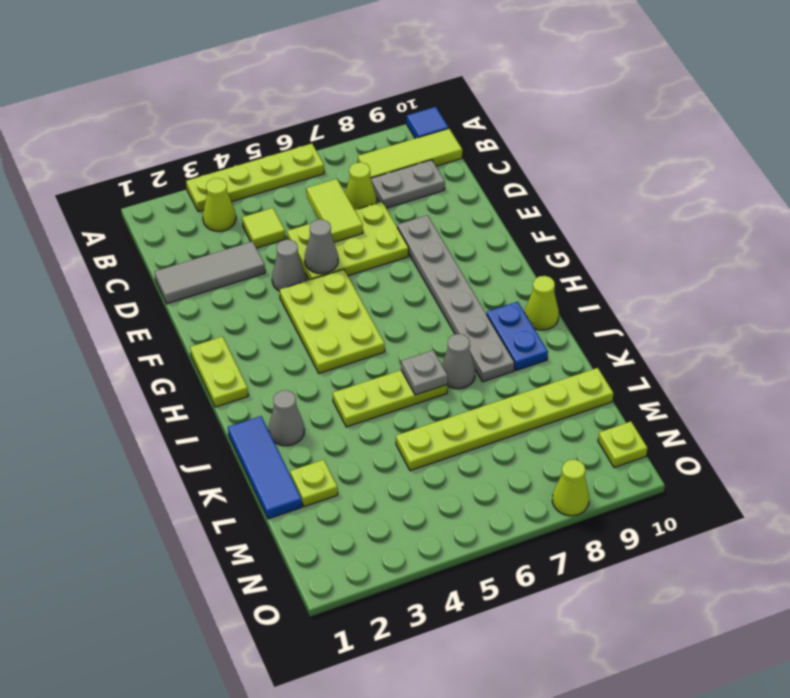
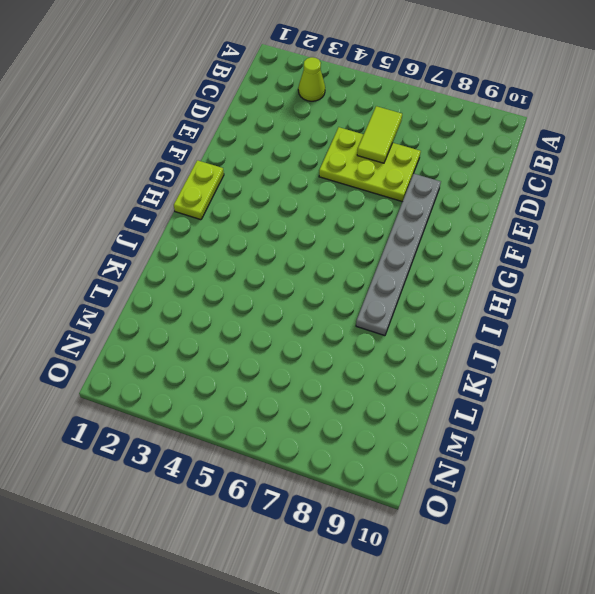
none -> lime 1x4 plate [186,144,324,212]
none -> blue 1x1 tile [407,107,449,138]
none -> lime 1x3 tile [358,129,462,178]

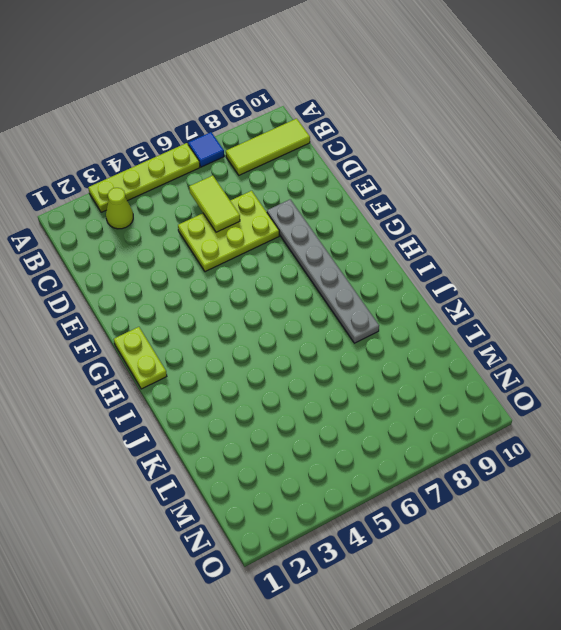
blue 1x1 tile [188,132,224,167] -> blue 1x1 tile moved to [407,107,449,138]
none -> lime 1x1 tile [242,208,285,248]
none -> lime 1x1 cone [345,162,377,210]
none -> grey 1x2 plate [371,160,445,208]

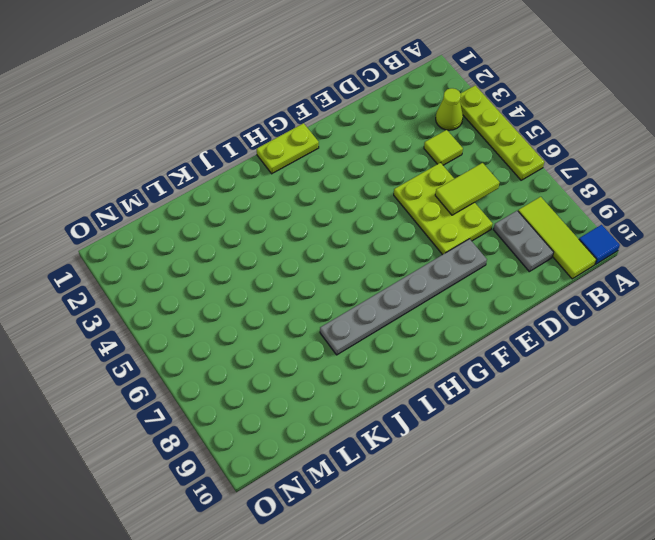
none -> lime 1x1 cone [345,162,377,210]
none -> grey 1x3 tile [155,241,265,304]
none -> grey 1x1 cone [272,239,306,291]

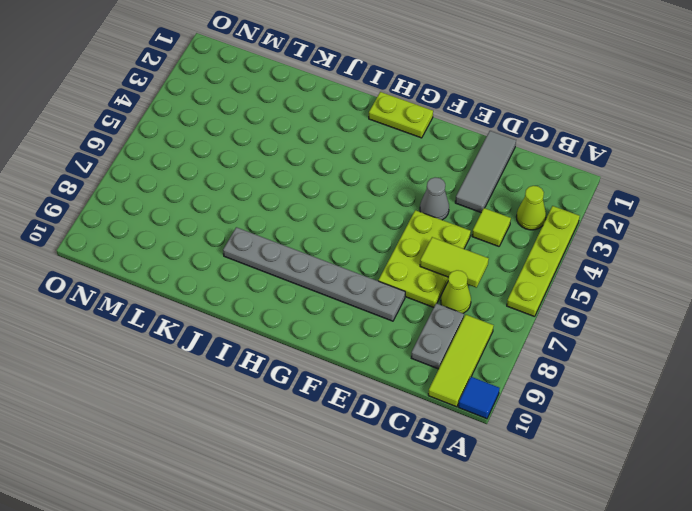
none -> lime 2x3 plate [280,269,385,373]
none -> blue 1x2 plate [487,302,548,371]
none -> lime 1x1 cone [525,276,559,330]

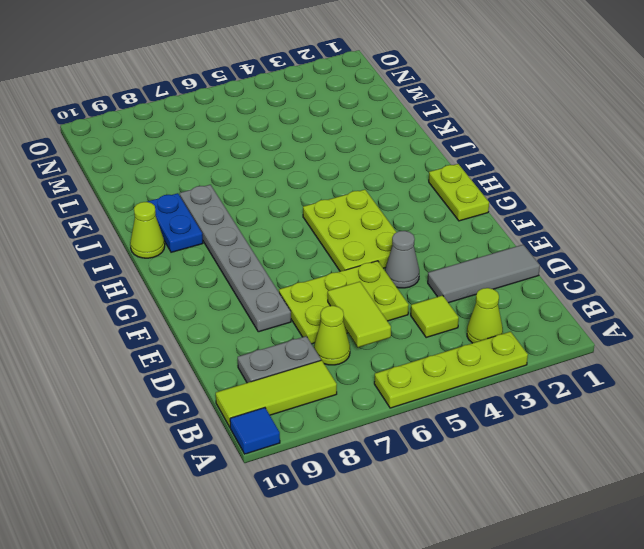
none -> blue 1x3 tile [228,416,302,519]
none -> grey 1x1 cone [269,390,304,446]
none -> lime 1x3 plate [333,370,447,427]

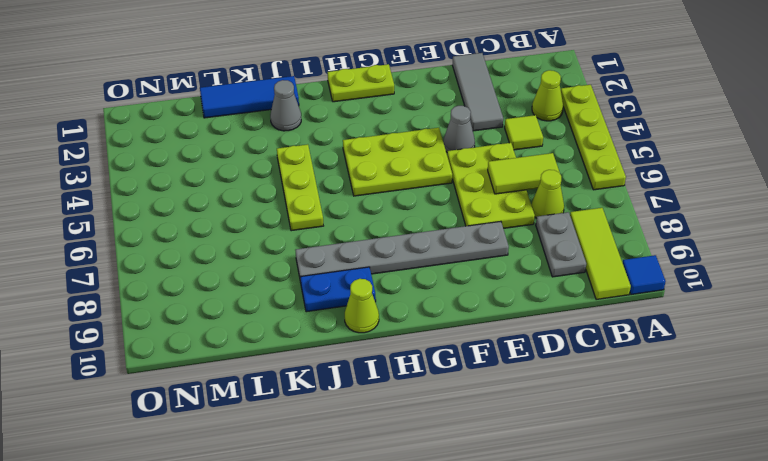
none -> grey 1x1 cone [442,334,475,389]
none -> lime 1x1 plate [290,460,338,507]
none -> lime 1x6 plate [396,368,614,471]

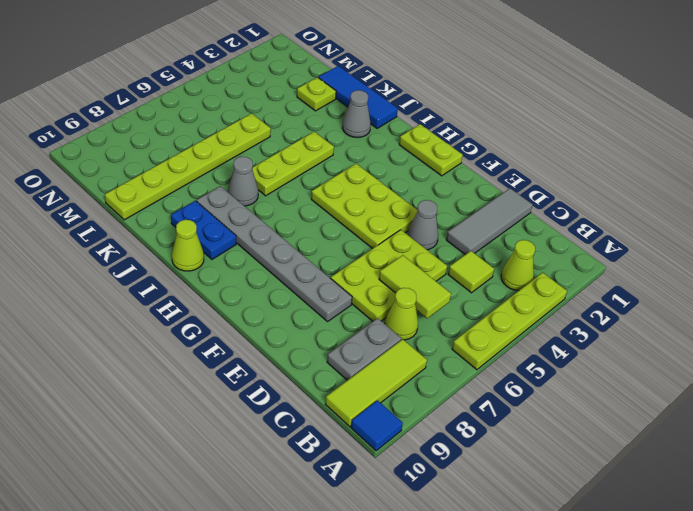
none -> lime 1x1 plate [598,422,647,468]
none -> lime 1x1 cone [552,460,589,516]
none -> grey 1x1 cone [305,219,338,274]

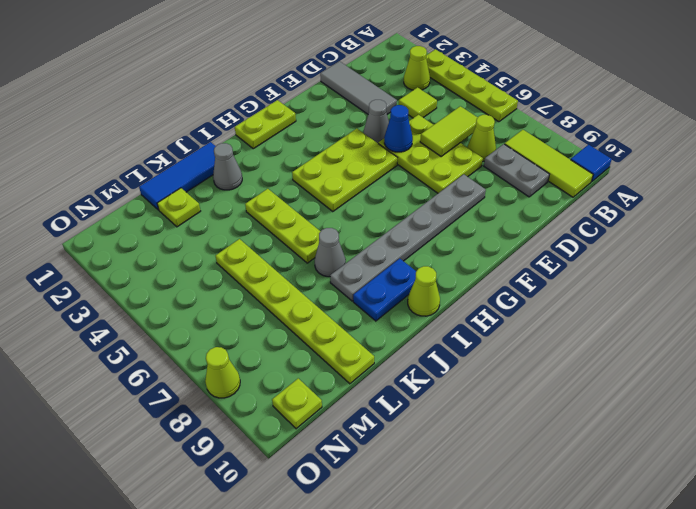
blue 1x1 cone [384,105,413,152] -> grey 1x1 cone [305,219,338,274]
none -> grey 1x1 plate [401,350,448,395]

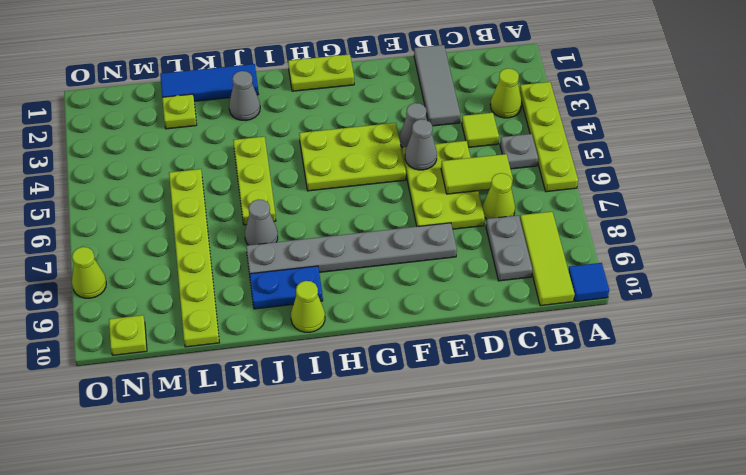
grey 1x1 plate [500,134,538,169] -> grey 1x1 plate moved to [401,350,448,395]

